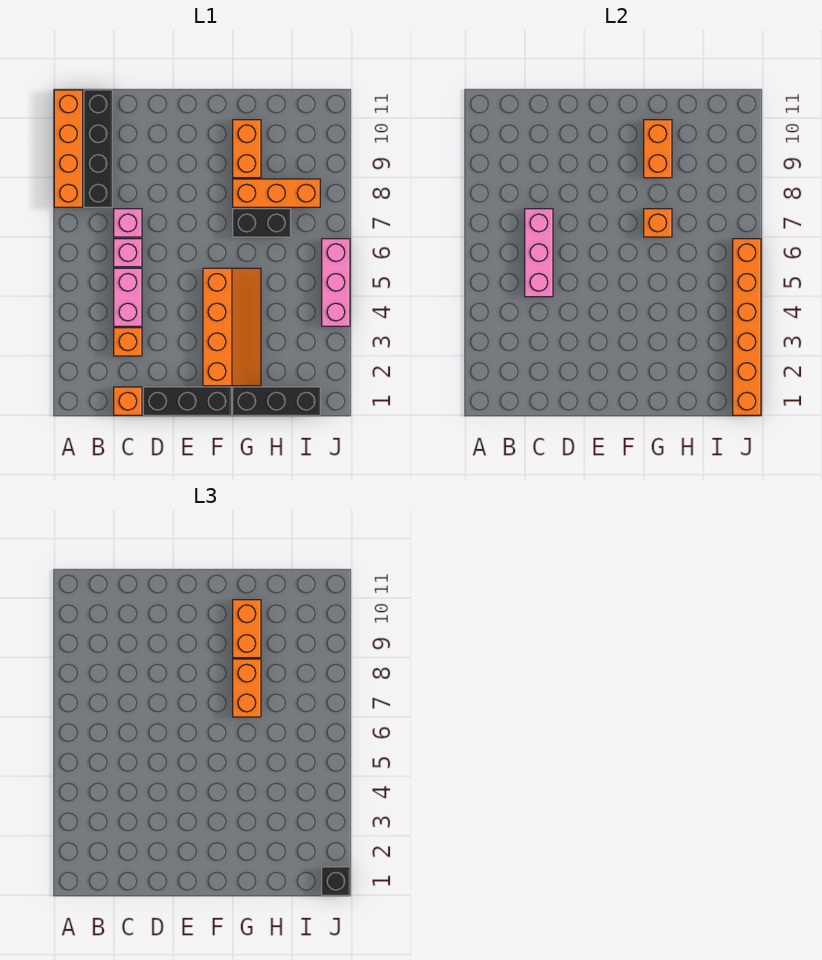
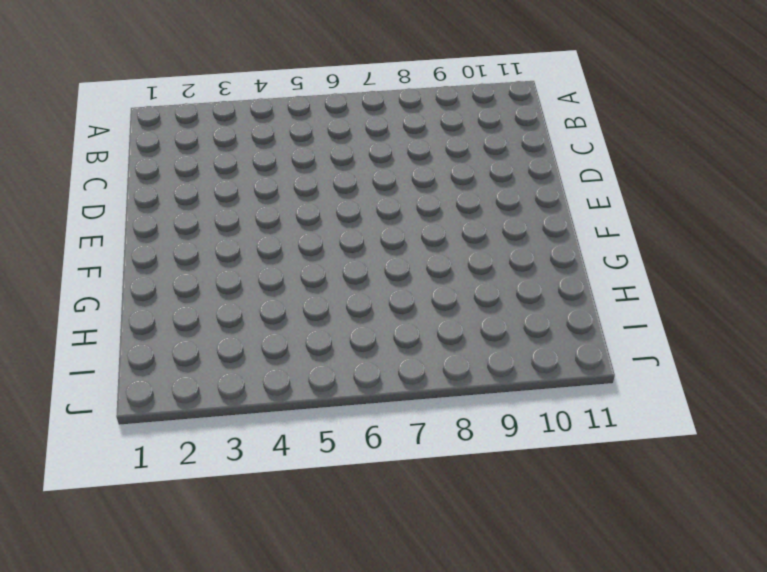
none -> orange 1x4 brick [54,90,83,207]
none -> black 1x4 brick [84,90,112,207]
none -> orange 1x1 brick [114,387,142,415]

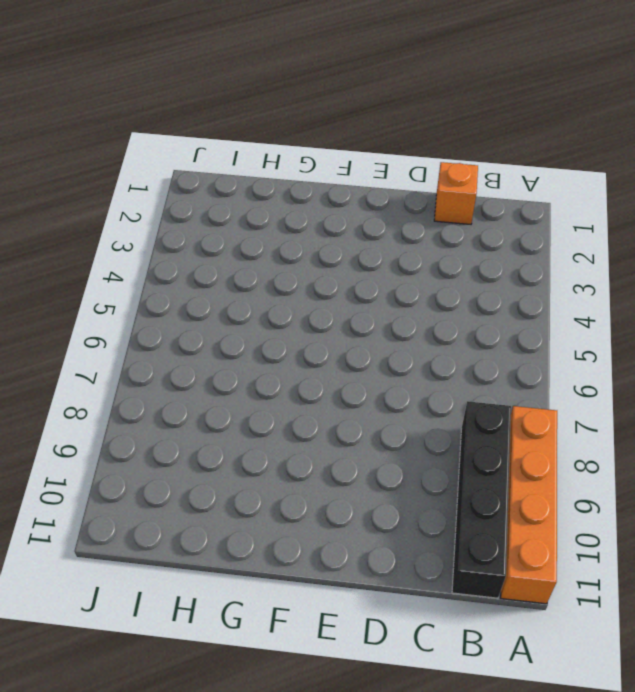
none -> orange 1x1 brick [114,328,142,356]
none -> pink 1x2 brick [114,268,142,326]
none -> pink 1x1 brick [114,239,142,267]

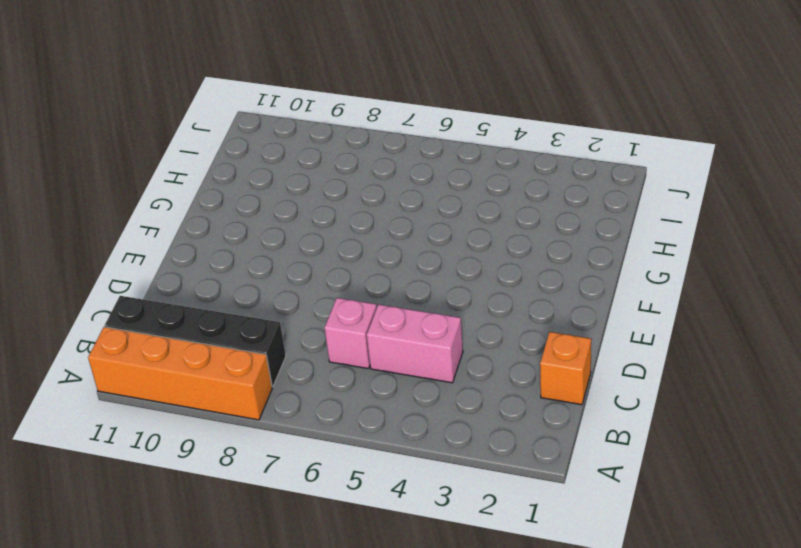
none -> orange 1x1 brick [114,328,142,356]
none -> pink 1x1 brick [114,209,142,237]
none -> black 1x3 brick [143,387,231,415]

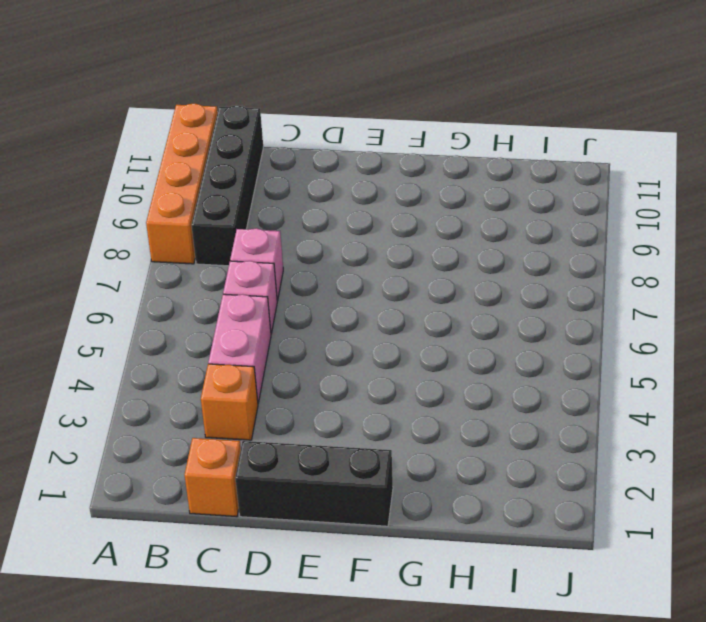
none -> orange 2x4 slope [203,268,261,386]
none -> black 1x3 brick [233,387,320,415]
none -> black 1x2 brick [233,209,291,237]

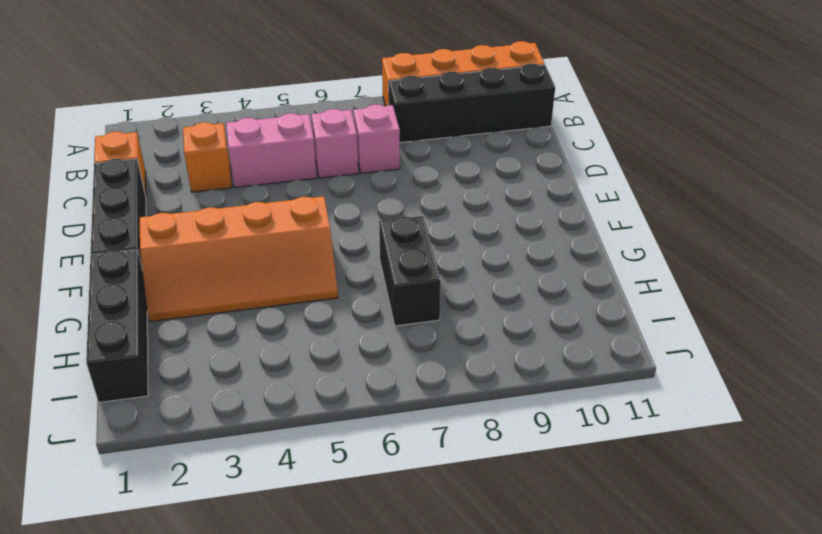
none -> orange 1x3 brick [233,179,320,207]
none -> orange 1x2 brick [233,120,261,178]
none -> pink 1x3 brick [322,239,350,326]

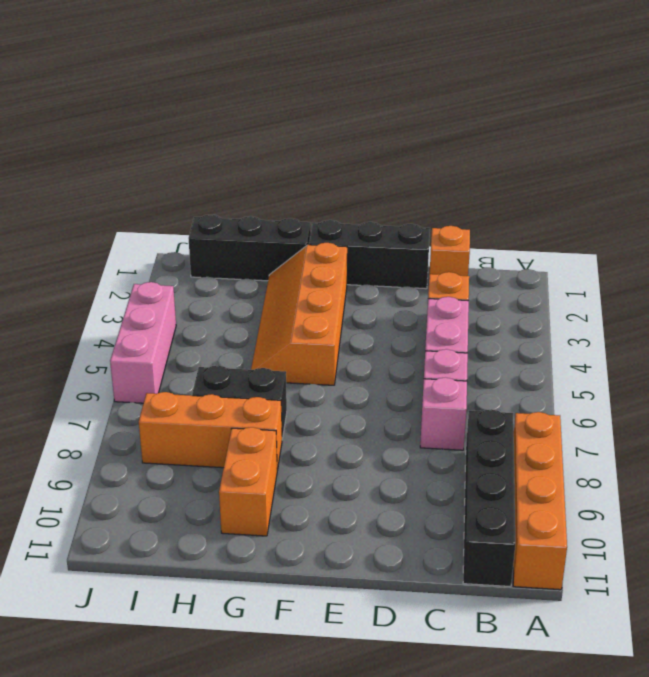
none -> pink 1x3 brick [525,209,553,297]
none -> orange 1x1 brick [644,209,672,237]
none -> orange 1x2 brick [644,120,672,178]

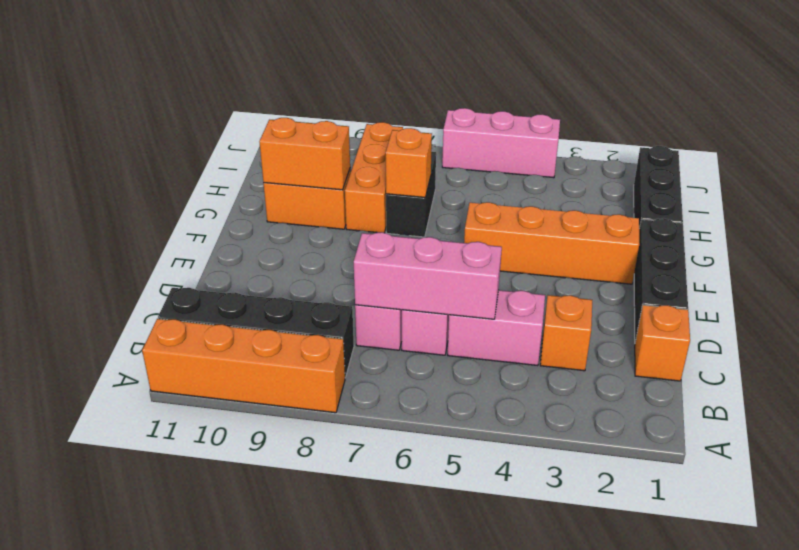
none -> orange 1x6 brick [733,239,761,415]
none -> orange 1x2 brick [233,659,261,717]
none -> orange 1x2 brick [233,600,261,658]

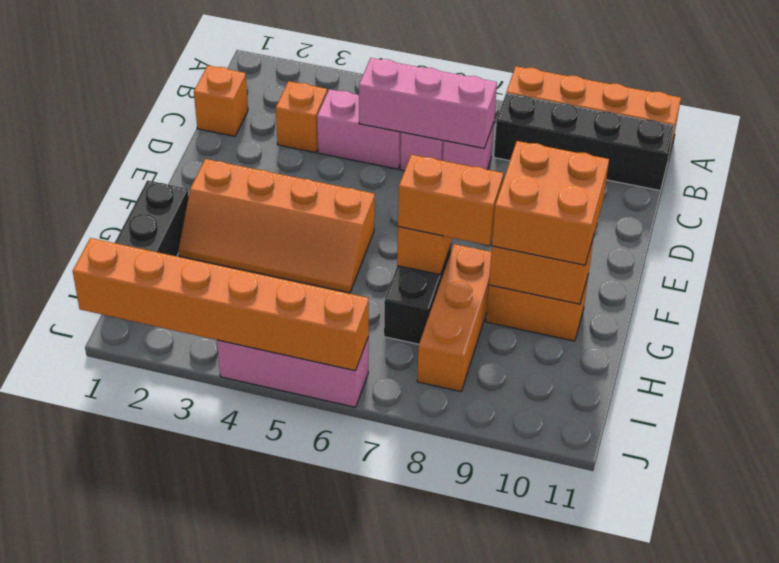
orange 2x2 brick [492,141,609,265] -> orange 1x2 brick [233,600,261,658]
none -> black 1x3 brick [143,387,231,415]
none -> black 1x1 brick [322,867,350,895]

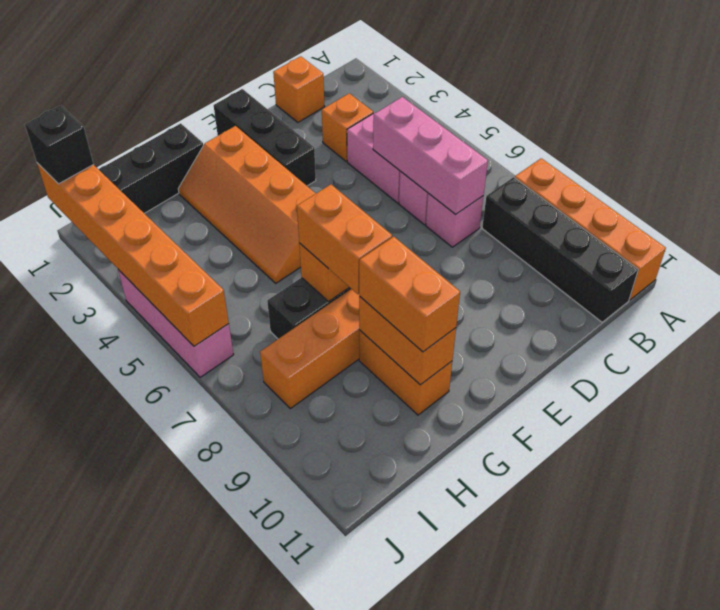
black 1x3 brick [214,89,316,186] -> black 1x3 brick turned to [143,387,231,415]

